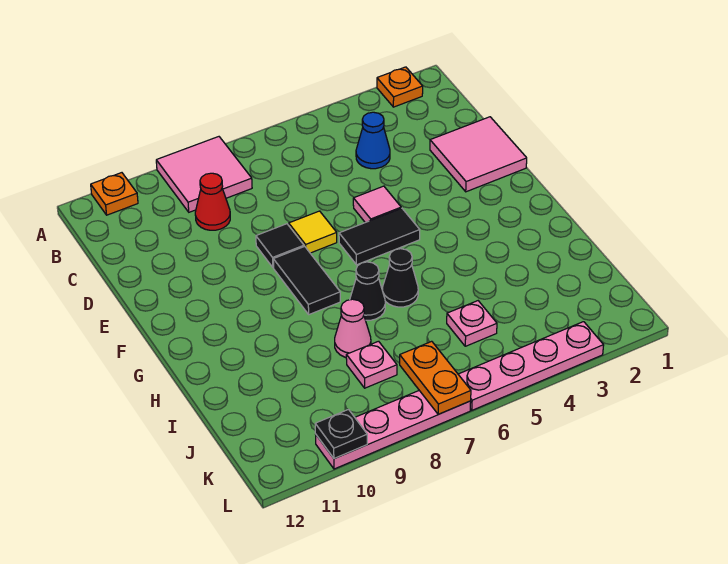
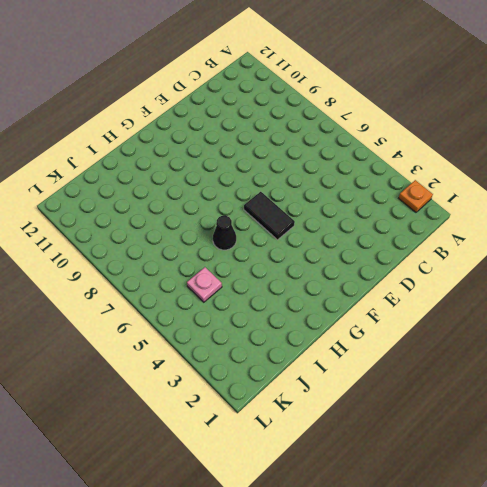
none -> pink 2x2 tile [156,137,252,212]
none -> orange 1x1 plate [91,173,138,215]
none -> blue 1x1 cone [356,112,390,169]

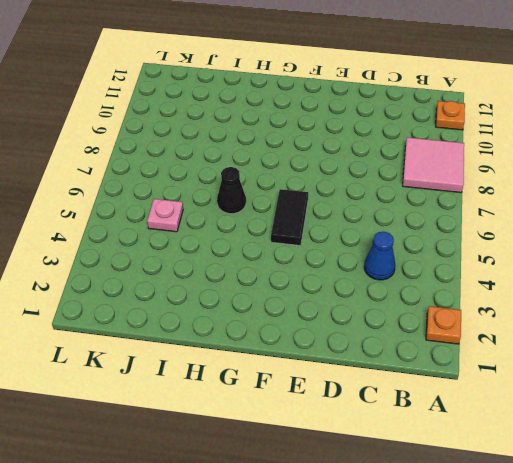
none -> red 1x1 cone [195,173,230,230]
none -> pink 2x2 tile [430,117,527,192]
none -> pink 1x1 tile [353,186,401,223]

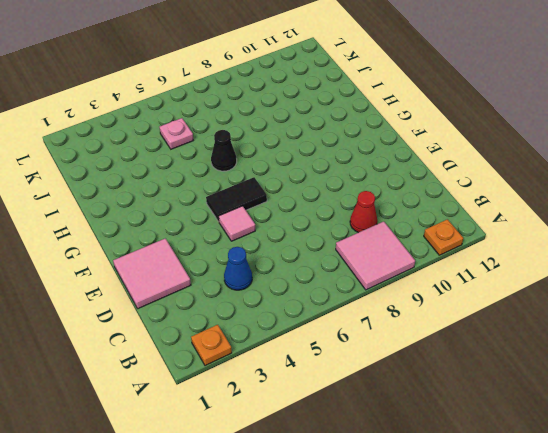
none -> yellow 1x1 tile [289,211,337,253]
none -> black 1x1 tile [256,224,304,268]
none -> black 1x2 tile [273,246,340,314]

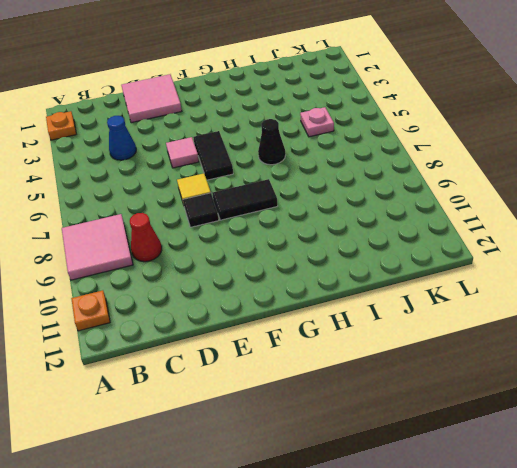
none -> black 1x1 cone [350,262,385,320]
none -> pink 1x1 cone [335,299,371,357]
none -> pink 1x1 plate [346,341,397,388]

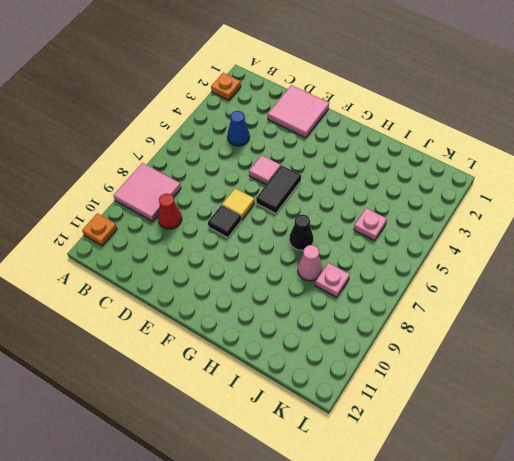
none -> black 1x2 tile [273,246,340,314]
none -> black 1x1 cone [382,249,418,307]
none -> pink 1x4 plate [458,322,604,410]

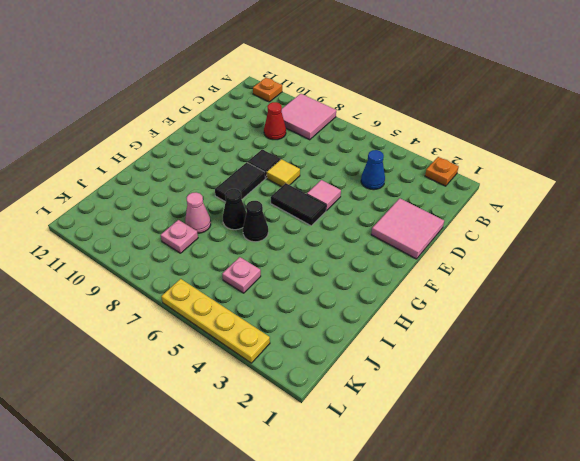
yellow 1x4 plate [161,279,270,363] -> pink 1x4 plate [458,322,604,410]
none -> pink 1x4 plate [316,391,471,469]
none -> orange 1x2 plate [400,341,471,414]
none -> black 1x1 plate [315,410,367,459]

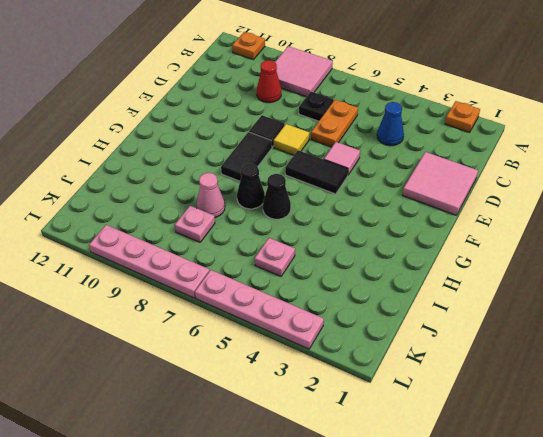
orange 1x2 plate [311,100,358,147] -> orange 1x2 plate moved to [400,341,471,414]
black 1x1 plate [299,92,334,121] -> black 1x1 plate moved to [315,410,367,459]

